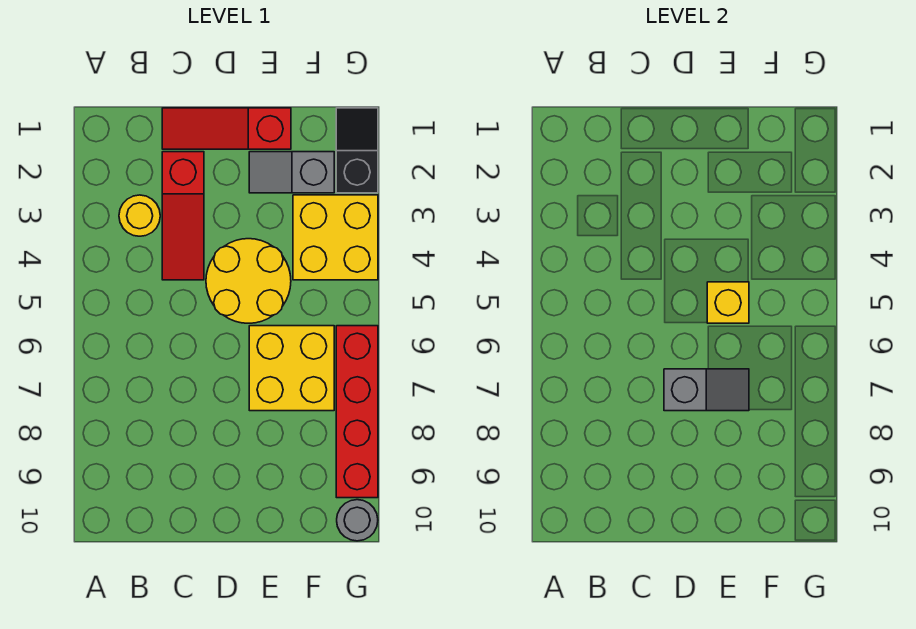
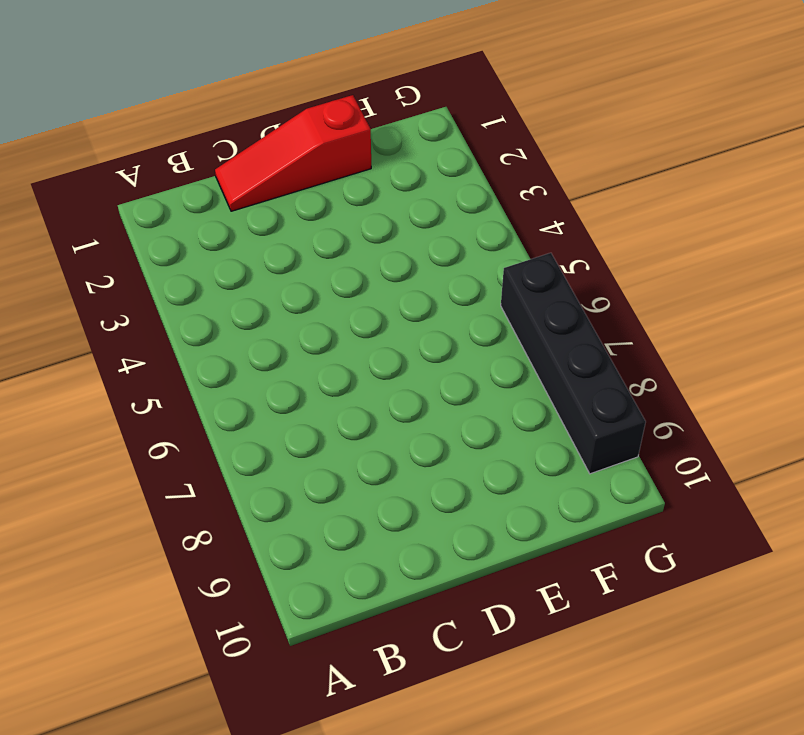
black 1x4 brick [501,253,646,474] -> red 1x4 brick [336,326,378,498]
none -> yellow 1x1 round brick [119,195,160,236]
none -> red 1x3 slope [162,152,204,280]
none -> yellow 2x2 round brick [206,239,291,323]

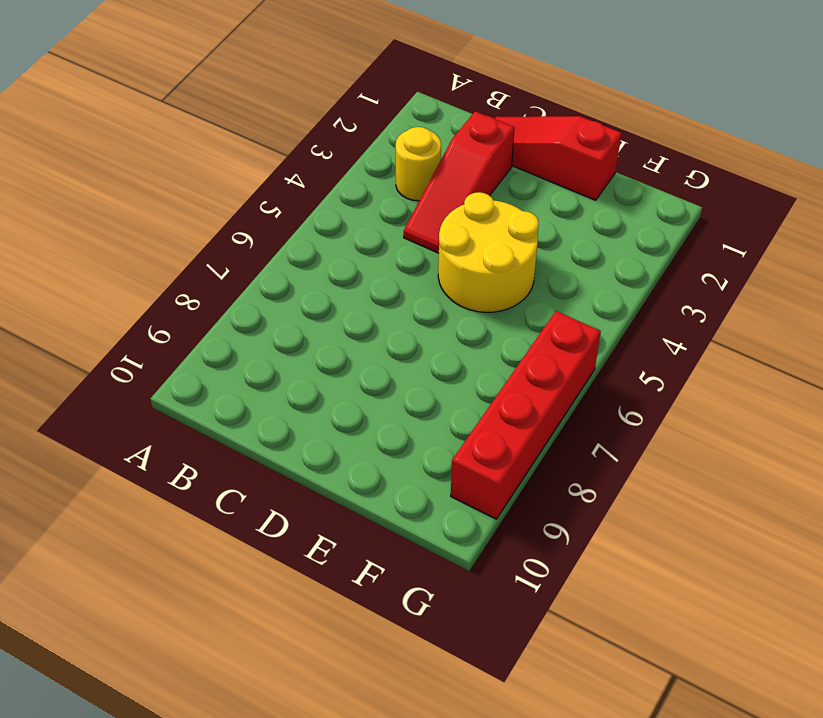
none -> grey 1x2 slope [249,152,334,193]
none -> yellow 2x2 brick [249,326,334,411]
none -> yellow 2x2 brick [293,195,378,280]

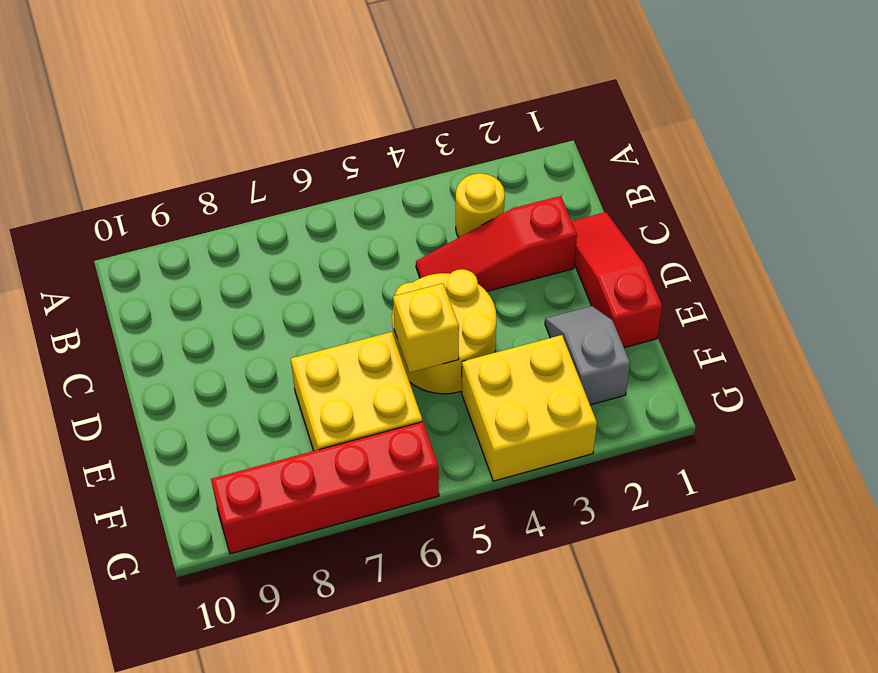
none -> black 1x2 slope [336,108,378,193]
none -> grey 1x1 round brick [337,500,378,541]
none -> grey 1x2 slope [664,369,749,411]

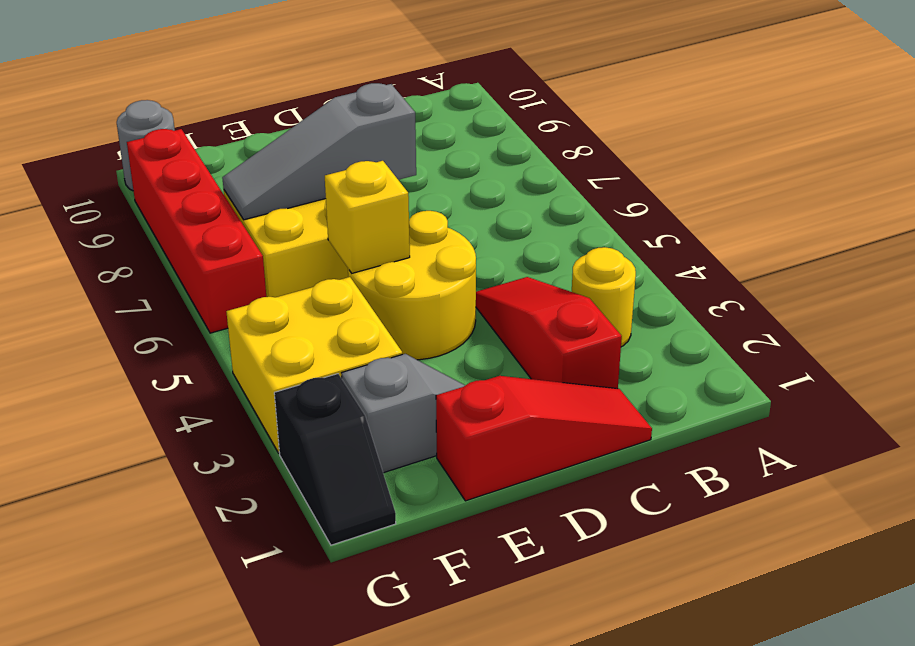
grey 1x3 slope [222,83,416,220] -> grey 1x2 slope [664,369,749,411]

